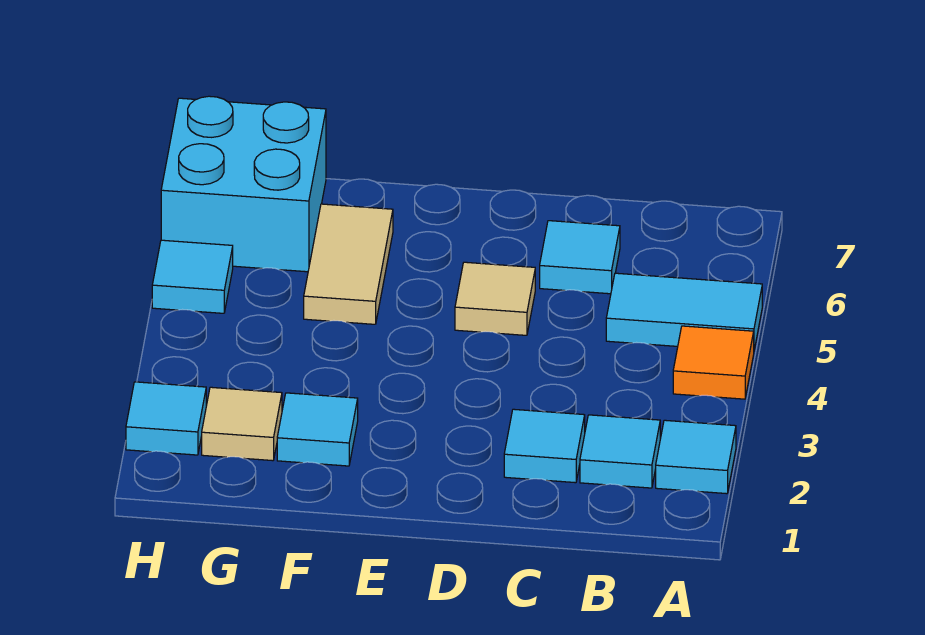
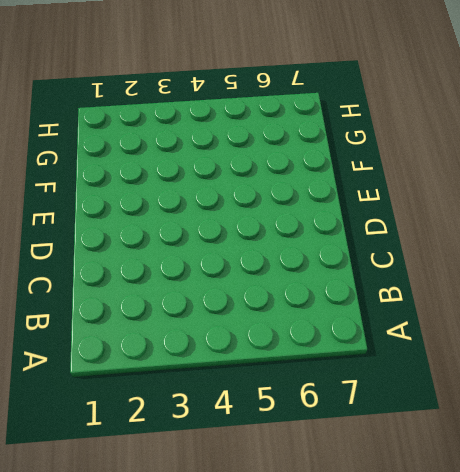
none -> cyan 1x1 tile [656,420,736,494]
none -> orange 1x1 tile [673,326,754,399]
none -> cyan 1x2 tile [606,273,762,350]

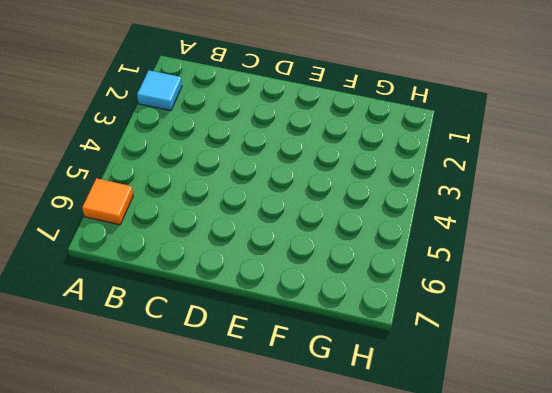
orange 1x1 tile [82,178,133,225] -> orange 1x1 tile moved to [673,326,754,399]
none -> cyan 1x2 tile [606,273,762,350]
none -> cyan 1x1 tile [580,415,660,488]
none -> cyan 1x1 tile [504,409,585,483]

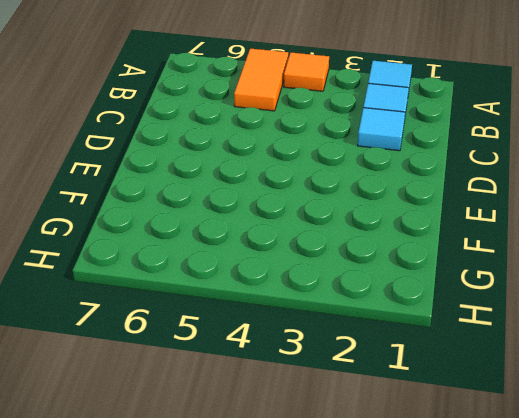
orange 1x2 tile [234,48,288,111] -> cyan 1x2 tile [606,273,762,350]
none -> cyan 1x1 tile [540,221,620,294]
none -> tan 1x1 tile [455,262,535,335]
none -> cyan 1x1 tile [277,393,358,466]

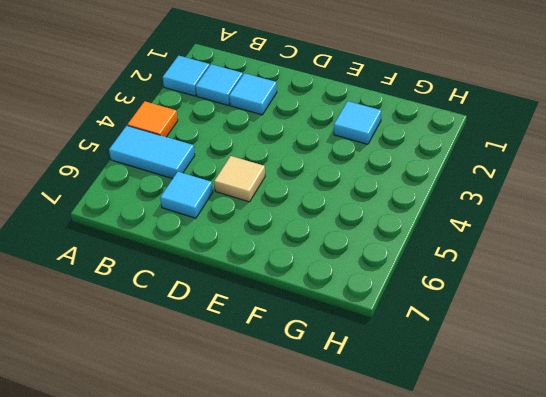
none -> tan 1x2 tile [304,204,393,324]
none -> tan 1x1 tile [202,387,282,461]
none -> cyan 2x2 brick [161,96,326,272]

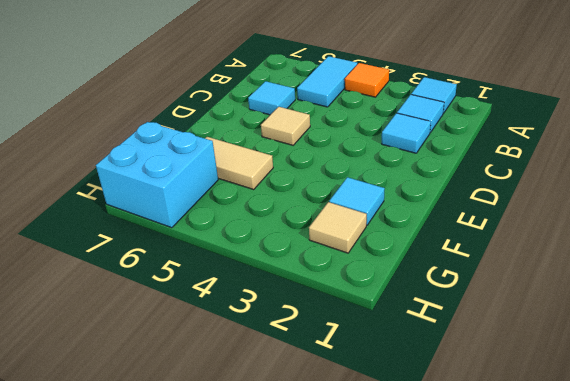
none -> cyan 1x1 tile [126,382,206,455]
none -> cyan 1x1 tile [152,240,233,313]

